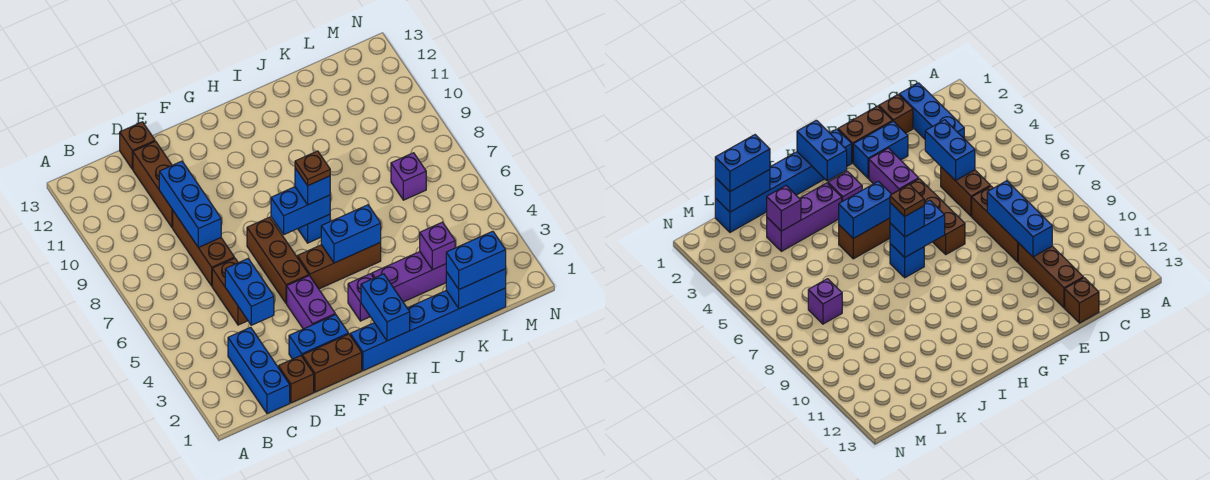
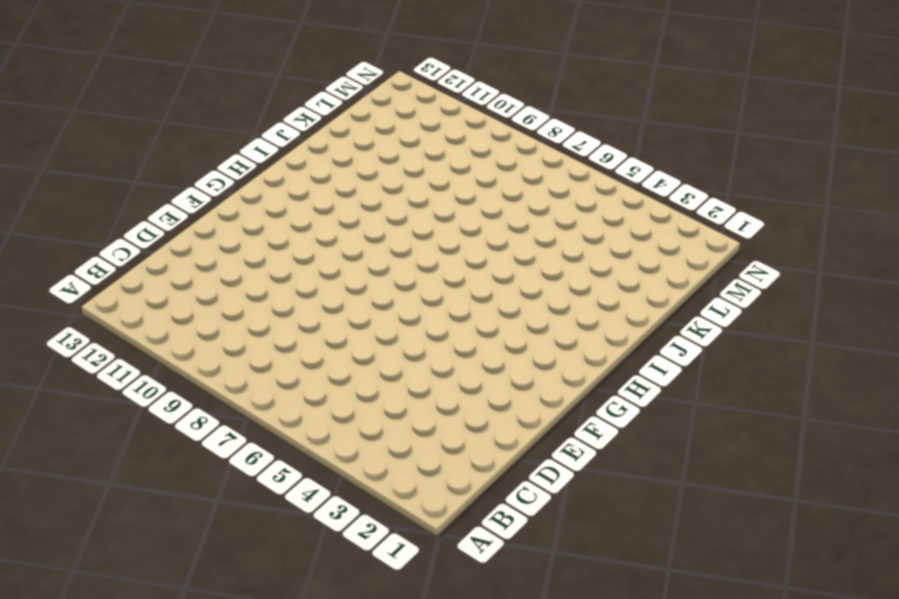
none -> blue 1x3 brick [228,327,290,414]
none -> brown 1x1 brick [278,356,314,403]
none -> brown 1x2 brick [212,258,248,325]

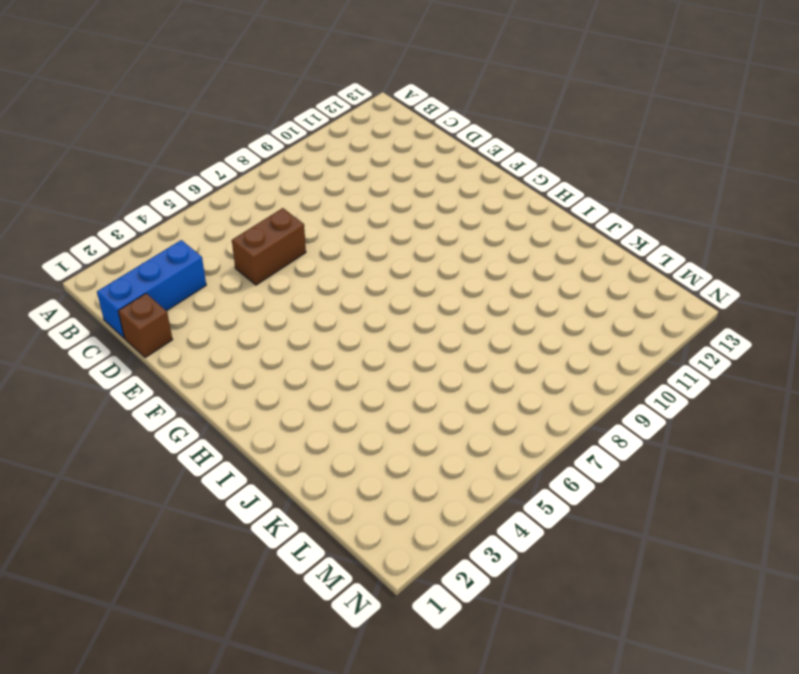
none -> brown 1x3 brick [173,211,234,286]
none -> brown 1x3 brick [133,141,173,228]
none -> brown 1x1 brick [120,122,155,169]

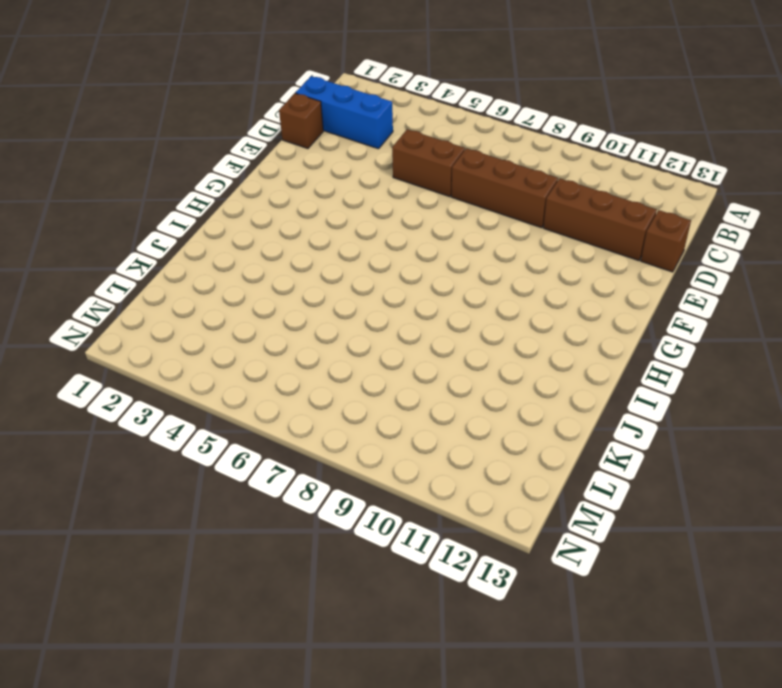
none -> brown 1x2 brick [302,334,362,392]
none -> blue 1x2 brick [289,314,349,359]
none -> purple 1x2 brick [287,276,335,329]

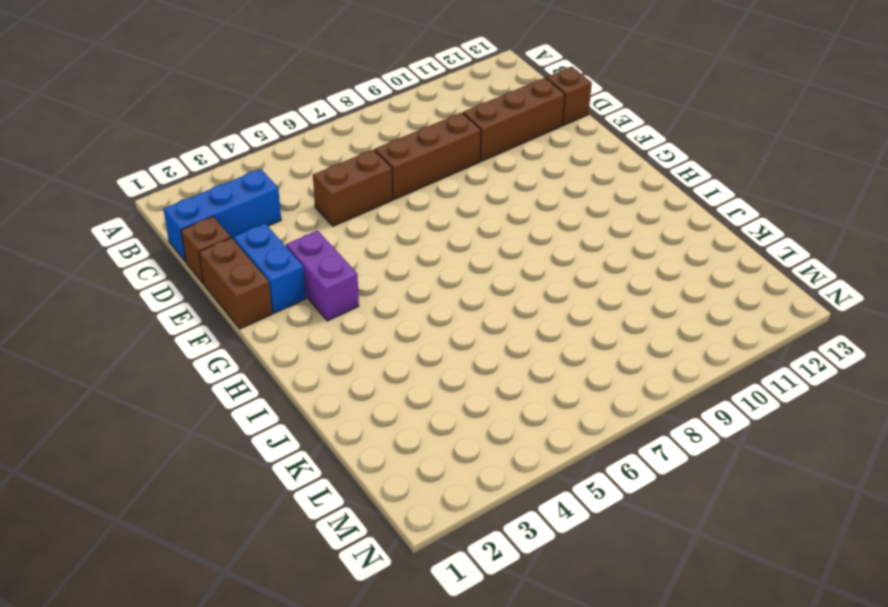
purple 1x2 brick [286,231,359,321] -> purple 1x2 brick turned to [287,276,335,329]
none -> brown 1x3 brick [247,217,309,304]
none -> blue 1x6 brick [350,288,506,371]
none -> brown 1x3 brick [297,242,381,289]

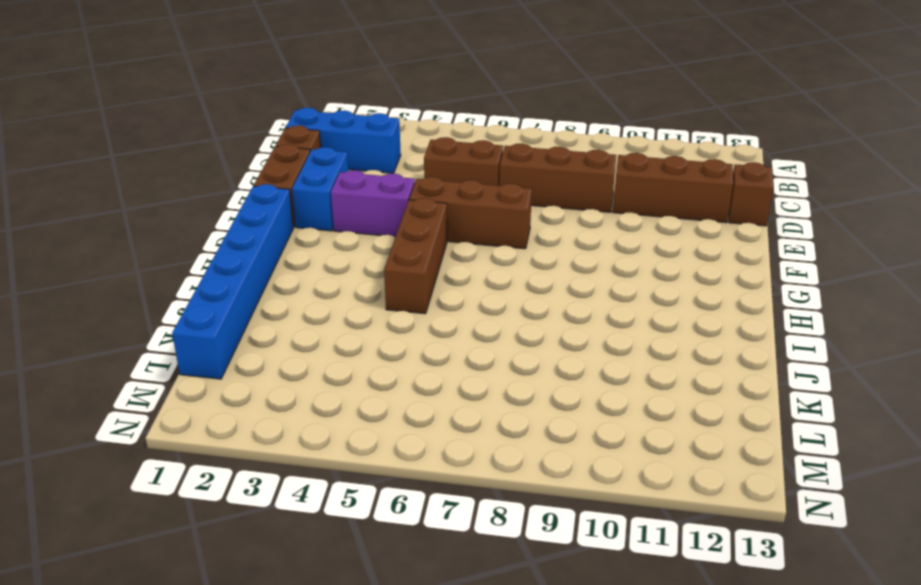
none -> purple 1x1 brick [348,274,373,321]
none -> blue 1x1 brick [298,214,330,243]
none -> purple 1x3 brick [372,252,446,302]

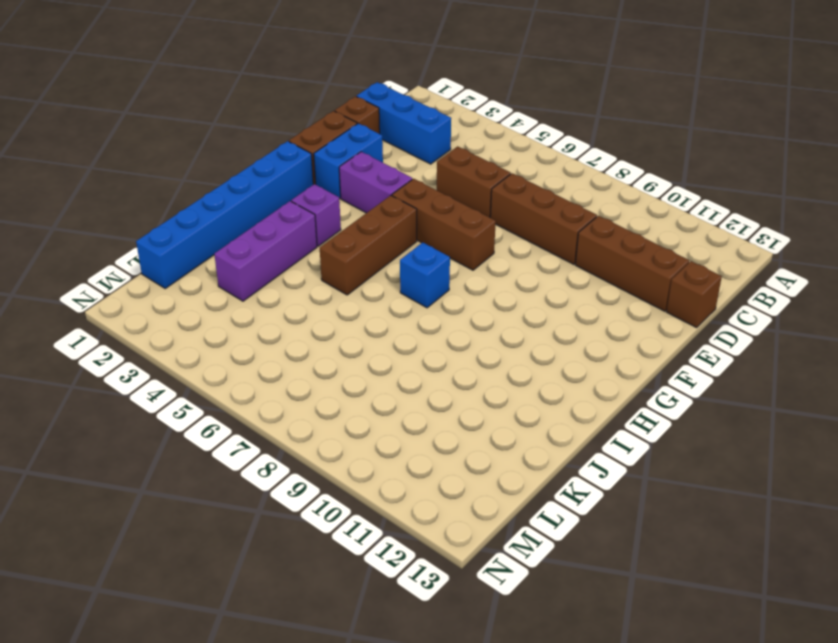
none -> purple 1x1 brick [391,153,426,200]
none -> blue 1x2 brick [225,259,274,325]
none -> blue 1x3 brick [159,161,221,248]

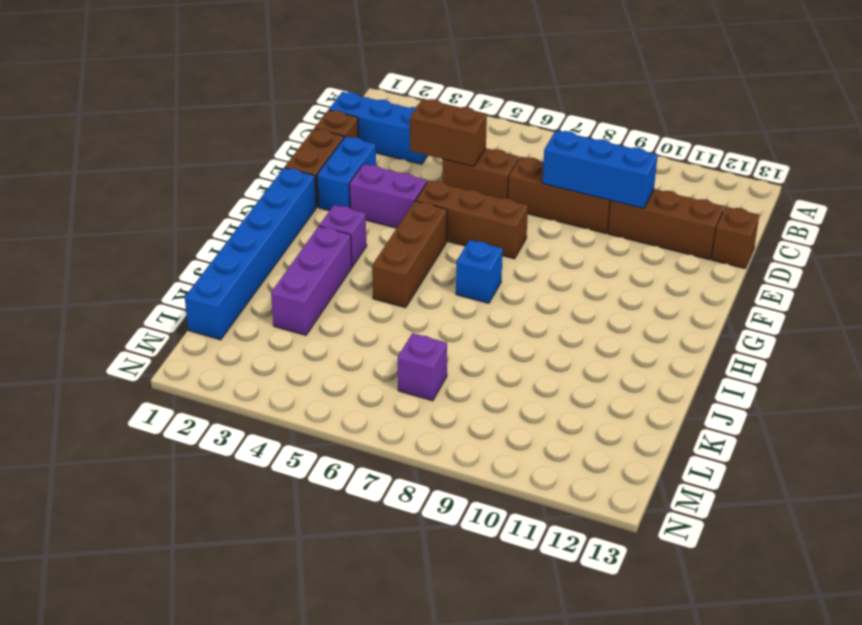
brown 1x2 brick [410,99,487,167] -> blue 1x2 brick [225,259,274,325]
none -> blue 1x2 brick [271,187,330,234]
none -> blue 1x2 brick [361,274,410,341]
none -> blue 1x2 brick [321,205,381,263]

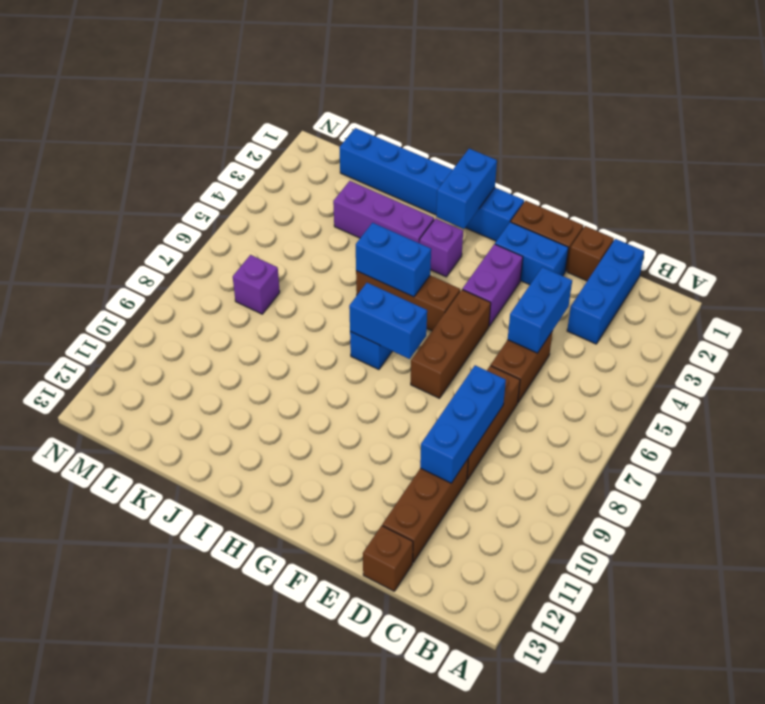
none -> blue 1x2 brick [446,269,506,309]
none -> purple 1x1 brick [420,222,455,270]
none -> blue 1x1 brick [295,168,330,205]

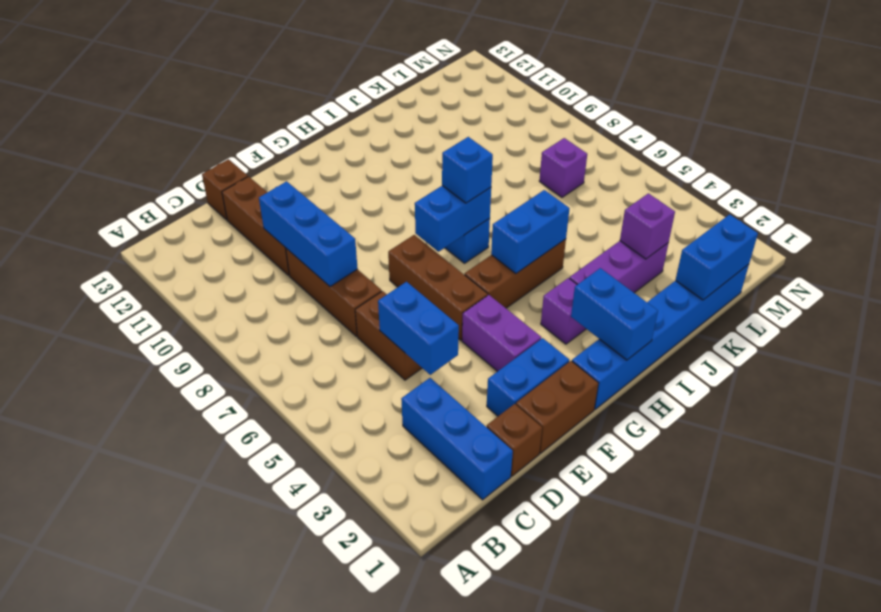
none -> blue 1x2 brick [446,231,506,289]
none -> brown 1x1 plate [295,151,330,186]

